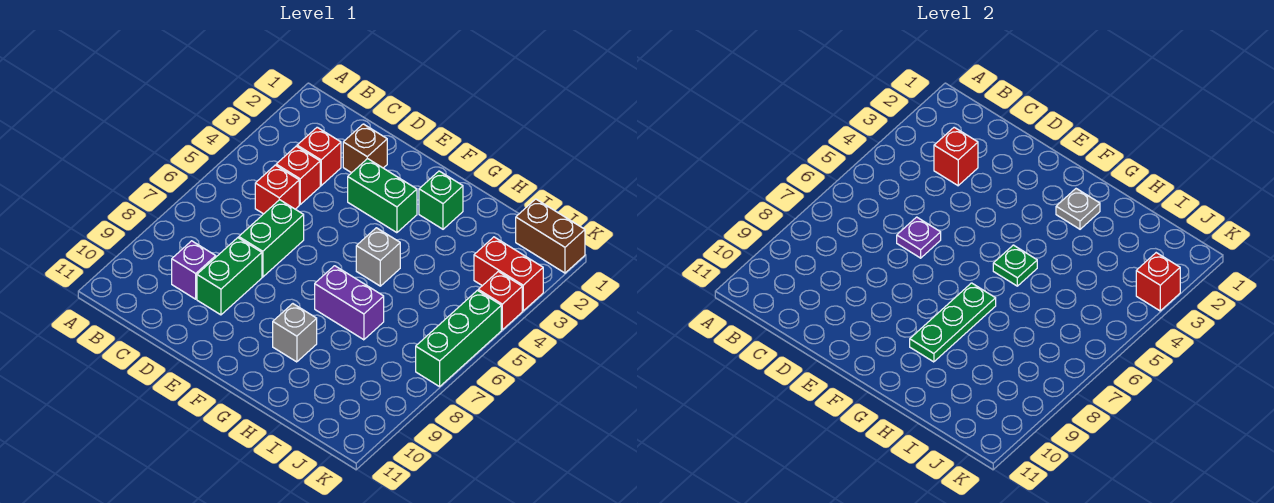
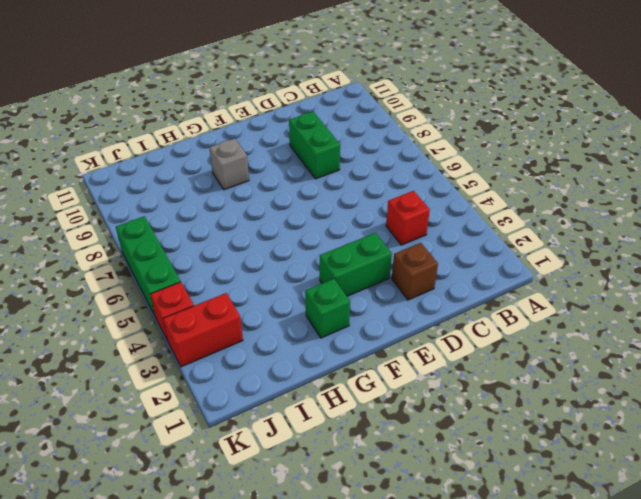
none -> red 1x1 brick [297,127,341,186]
none -> red 1x1 brick [255,165,299,214]
none -> purple 1x1 brick [172,241,216,299]

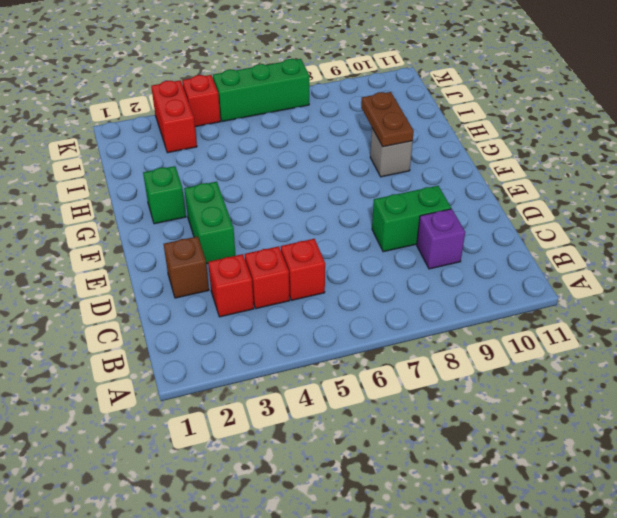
brown 1x2 plate [361,92,414,147] -> green 1x3 plate [910,283,996,362]
none -> green 1x2 brick [239,200,304,277]
none -> grey 1x1 brick [356,228,400,286]
none -> purple 1x2 brick [315,266,384,340]

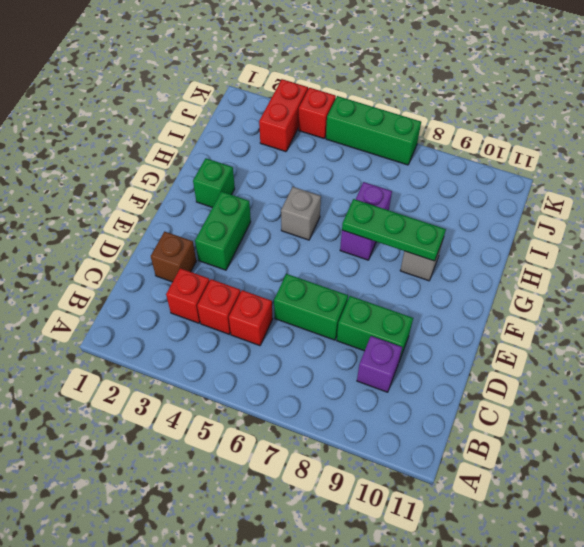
none -> brown 1x2 brick [516,199,585,273]
none -> red 1x1 brick [934,127,978,186]
none -> purple 1x1 plate [897,217,941,258]

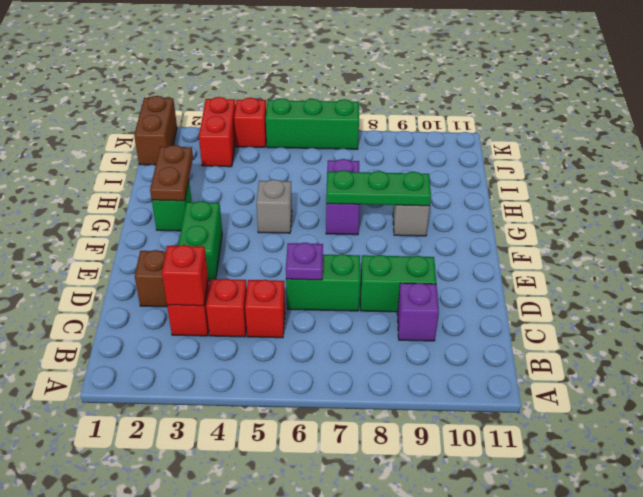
brown 1x2 plate [150,145,193,201] -> grey 1x1 plate [1056,189,1100,229]
none -> green 1x1 plate [993,245,1037,286]
none -> red 1x1 brick [1136,253,1180,311]

